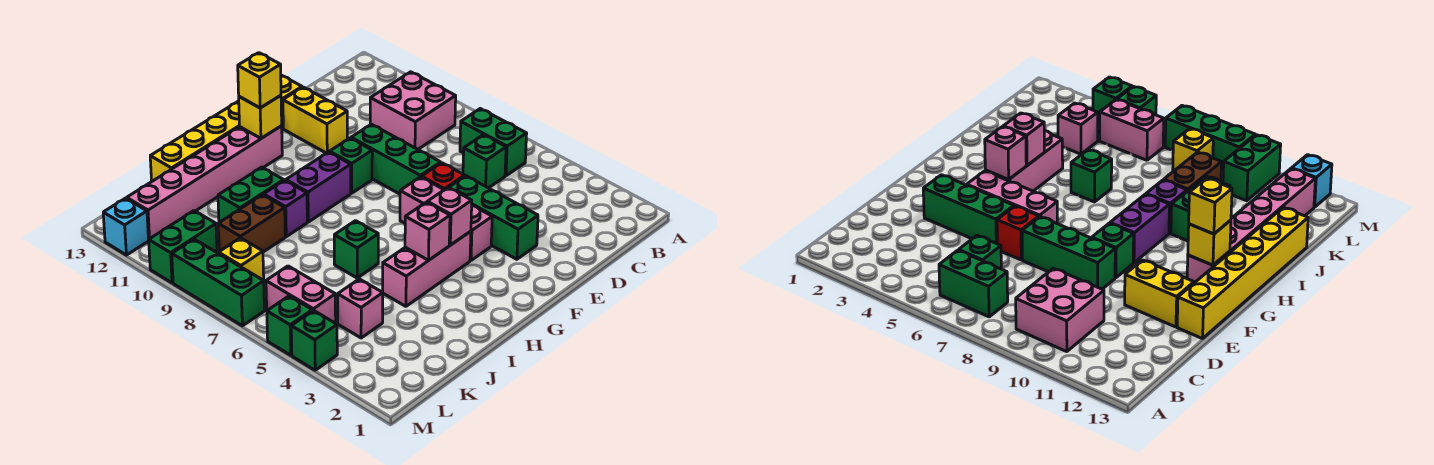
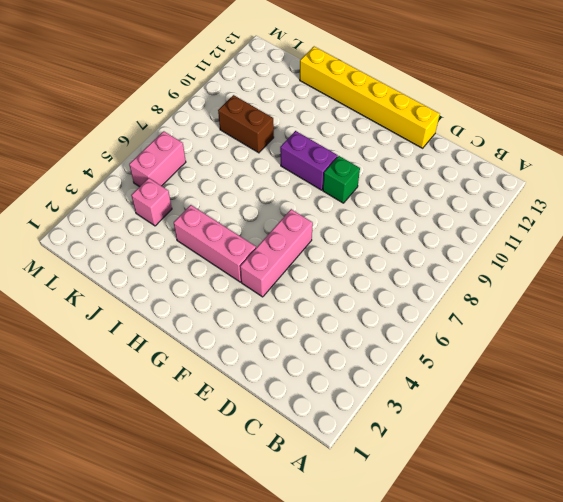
none -> green 1x2 brick [460,109,527,176]
none -> pink 2x2 brick [370,72,456,149]
none -> green 1x1 brick [463,135,506,188]

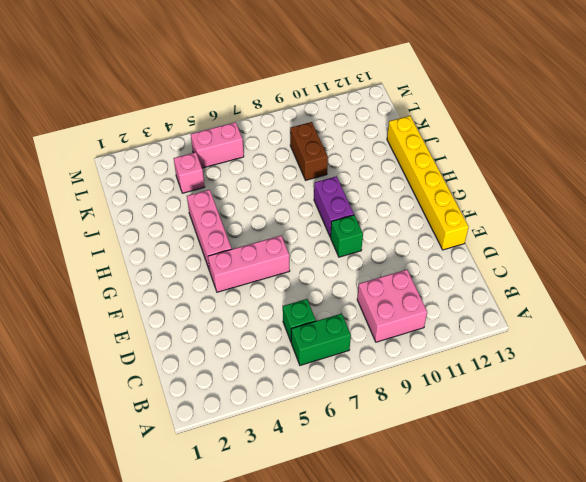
none -> green 1x3 brick [449,176,538,259]
none -> red 1x1 brick [422,163,465,190]
none -> green 1x3 brick [351,124,441,194]

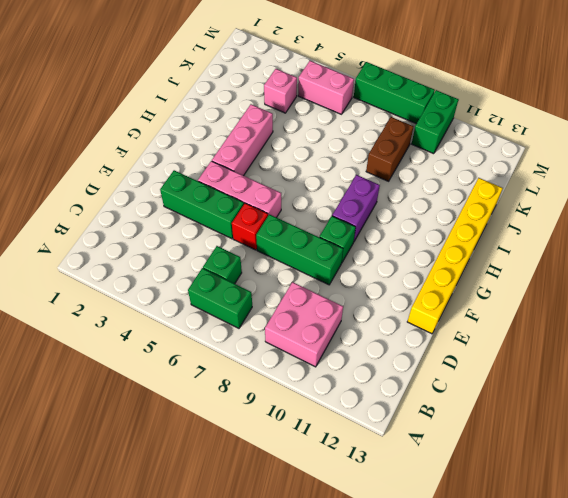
none -> yellow 1x2 brick [283,87,347,153]
none -> pink 1x6 brick [127,126,282,239]
none -> green 1x1 brick [334,221,378,278]

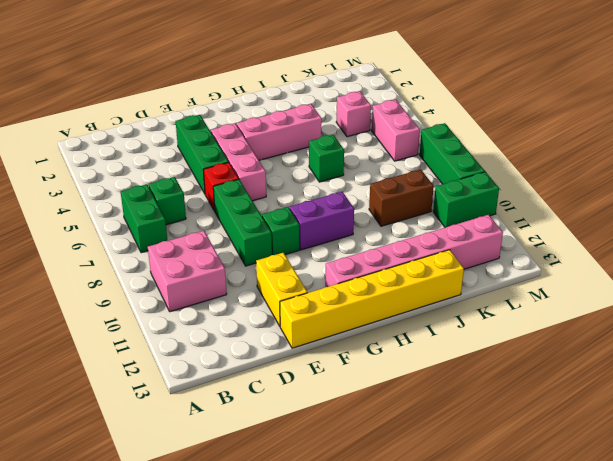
none -> purple 1x1 brick [264,180,307,237]
none -> green 1x2 brick [218,167,284,222]
none -> yellow 1x1 brick [218,238,264,280]

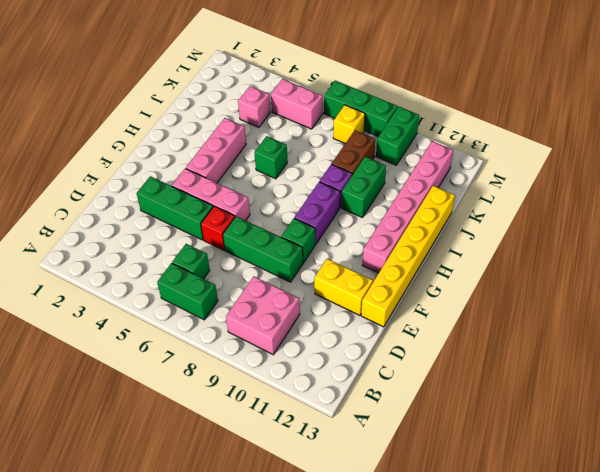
none -> green 1x1 brick [291,310,337,370]
none -> green 1x1 brick [267,296,312,355]
none -> cyan 1x1 brick [103,198,149,255]

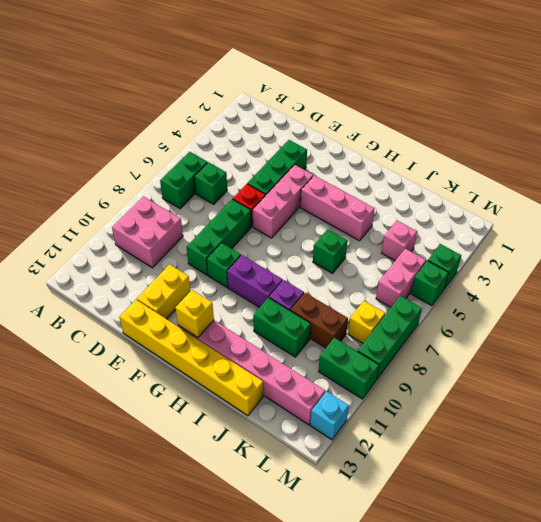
none -> pink 1x1 brick [427,187,472,245]
none -> pink 1x1 brick [405,202,450,260]
none -> yellow 1x1 brick [238,53,281,108]

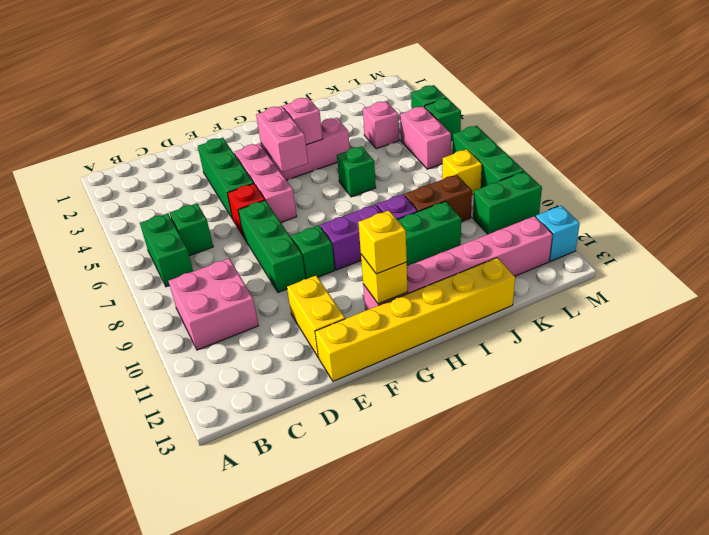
pink 1x2 brick [256,106,308,172] -> pink 1x1 brick [427,187,472,245]

